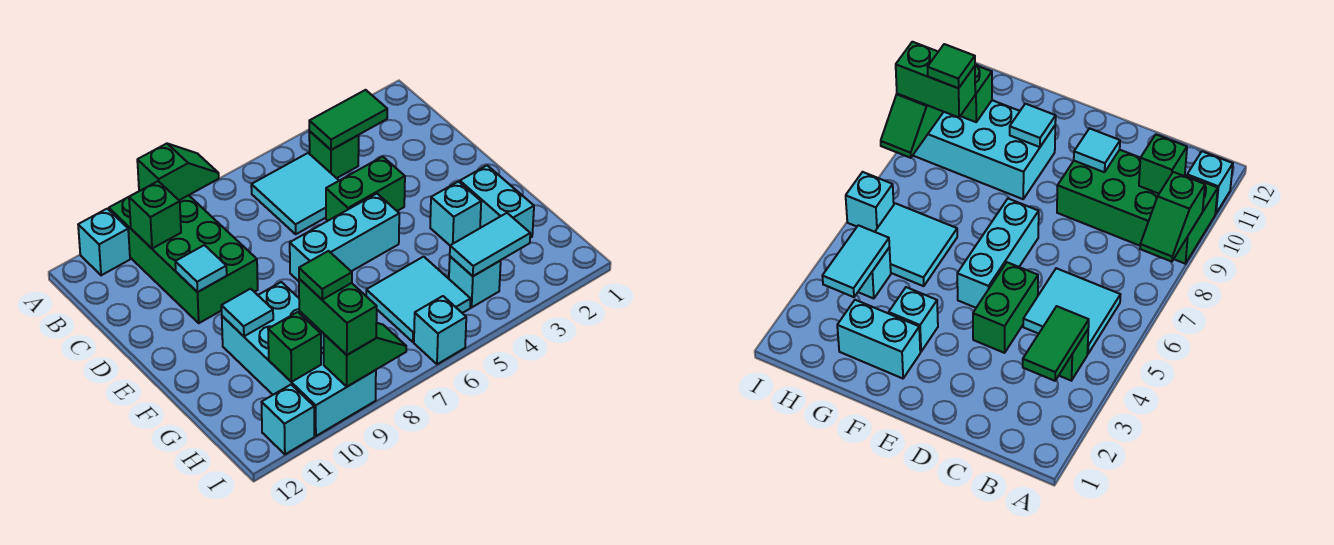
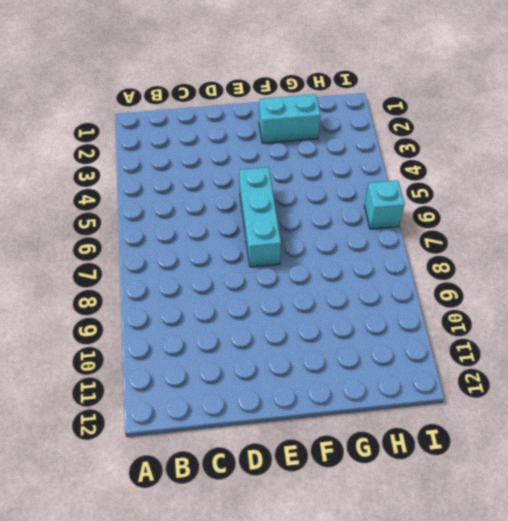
none -> green 2x4 brick [109,195,258,323]
none -> cyan 1x1 brick [78,209,130,275]
none -> green 1x1 brick [309,131,359,178]

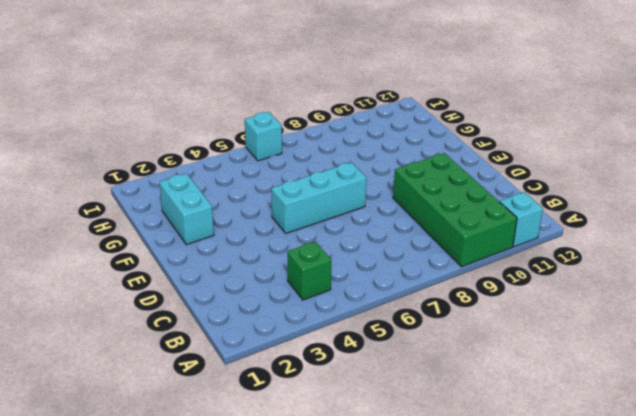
none -> cyan 2x2 tile [251,153,339,234]
none -> green 1x2 brick [326,157,405,221]
none -> cyan 1x1 brick [430,182,481,245]

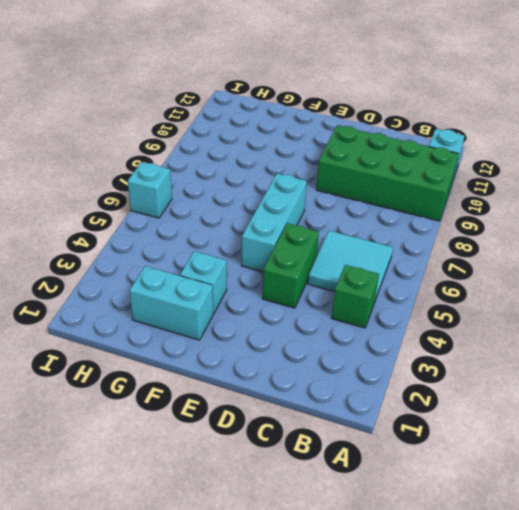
none -> cyan 2x4 brick [222,282,376,436]
none -> cyan 2x2 tile [366,257,471,342]
none -> cyan 1x1 brick [449,257,501,307]

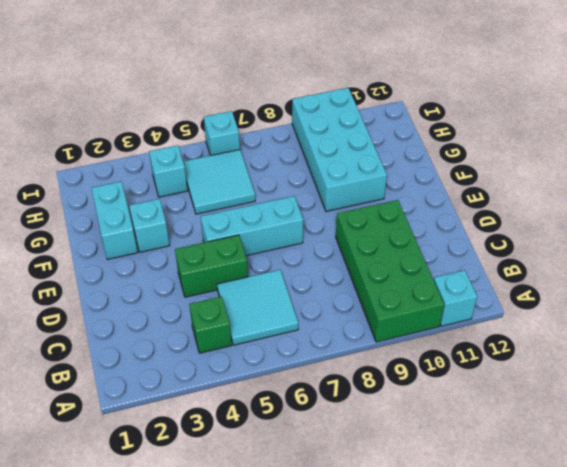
none -> cyan 1x1 brick [262,385,314,454]
none -> green 1x2 slope [137,144,219,200]
none -> green 1x2 tile [309,90,387,150]

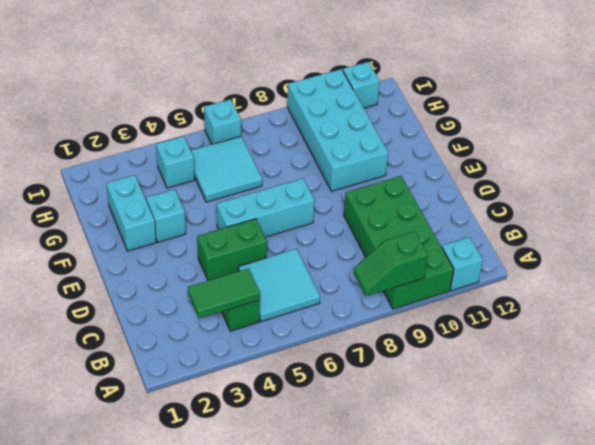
none -> green 1x1 brick [129,181,181,249]
none -> cyan 1x1 tile [175,245,227,292]
none -> cyan 1x1 tile [221,289,273,336]

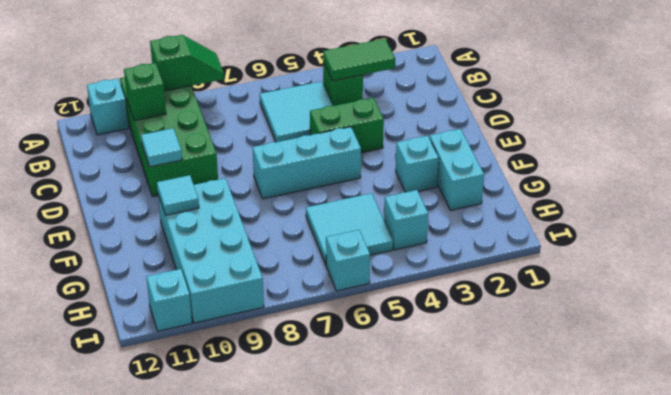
none -> cyan 1x2 tile [450,213,530,276]
none -> green 1x1 brick [268,312,321,382]
none -> green 1x2 slope [323,323,406,387]

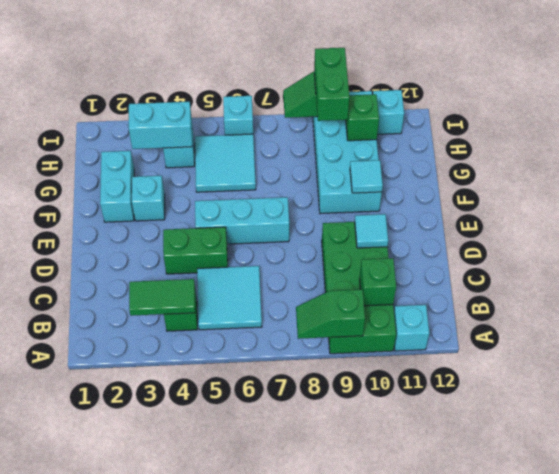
cyan 1x2 brick [129,102,192,149] -> cyan 1x2 tile [450,213,530,276]
none -> green 1x1 tile [299,251,352,299]

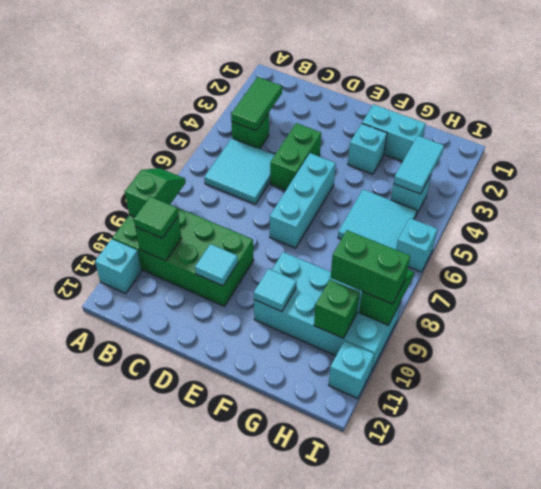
green 1x1 tile [134,196,179,238] -> green 1x1 tile moved to [299,251,352,299]

